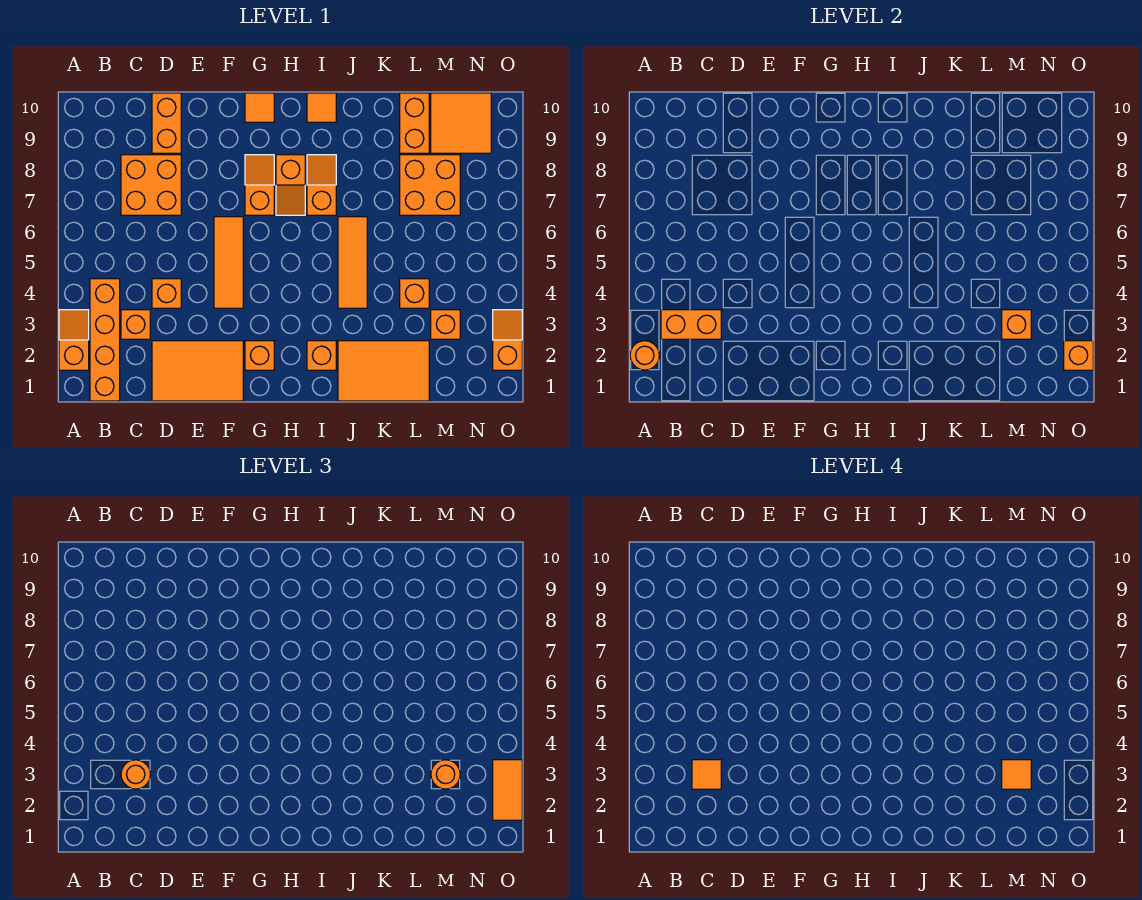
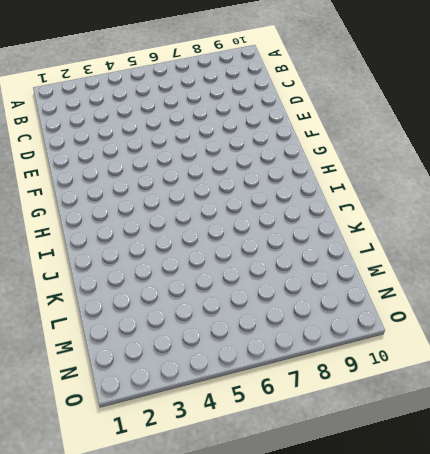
none -> orange 1x2 slope [59,310,89,370]
none -> orange 1x4 brick [90,279,120,401]
none -> orange 1x1 brick [121,310,150,339]
none -> orange 2x2 brick [121,155,181,215]

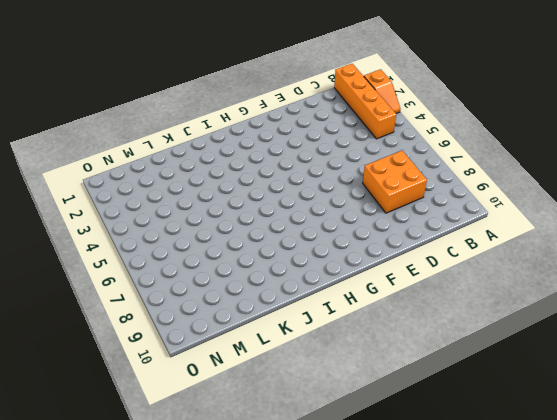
none -> orange 1x1 brick [121,310,150,339]
none -> orange 2x3 tile [152,341,243,401]
none -> orange 1x1 brick [152,279,181,308]
none -> orange 1x2 brick [152,93,181,153]

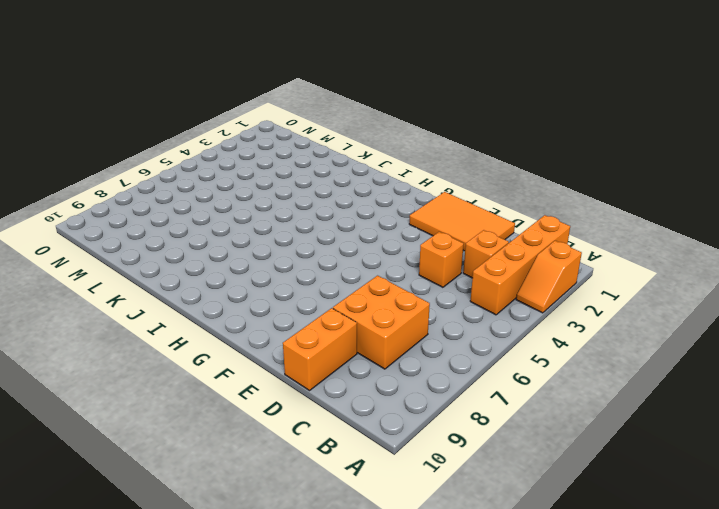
none -> orange 1x3 tile [214,217,243,308]
none -> orange 1x1 brick [245,341,274,370]
none -> orange 1x2 slope [245,155,274,215]
none -> orange 1x1 tile [245,93,274,122]

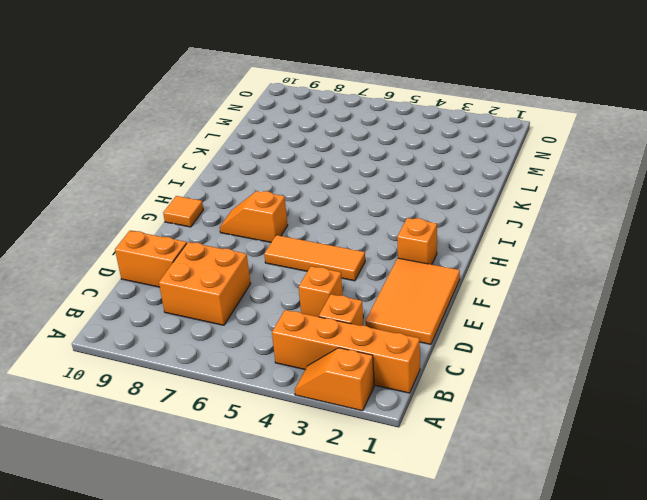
none -> orange 1x2 slope [276,155,305,215]
none -> orange 1x1 brick [307,341,336,370]
none -> orange 1x2 slope [307,155,336,215]
none -> orange 1x1 tile [307,93,336,122]

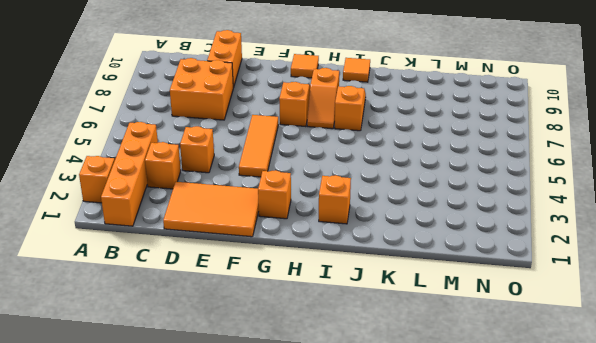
none -> orange 2x3 tile [338,341,429,401]
none -> orange 1x3 tile [338,217,367,308]
none -> orange 1x1 brick [400,279,429,308]
none -> orange 2x2 brick [400,155,460,215]

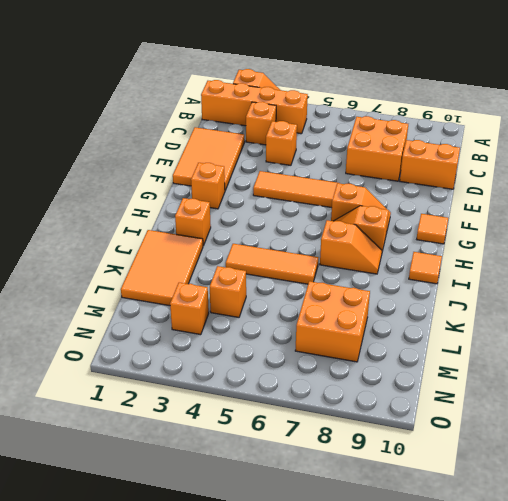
none -> orange 1x2 brick [400,93,429,153]
none -> orange 2x2 tile [431,93,491,153]
none -> orange 1x2 slope [493,310,522,370]
none -> orange 1x1 round brick [630,341,659,370]

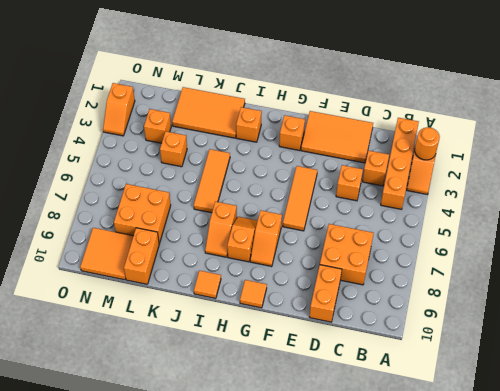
none -> orange 1x2 brick [661,310,721,339]
none -> orange 1x1 brick [1002,310,1031,339]
none -> orange 1x1 brick [1064,341,1093,370]
none -> orange 1x1 round brick [121,760,150,789]

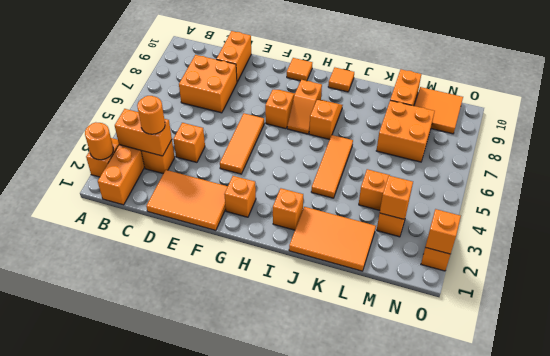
none -> orange 1x1 round brick [431,760,460,789]
none -> orange 1x2 tile [493,760,522,820]
none -> orange 1x1 tile [692,760,721,789]
none -> orange 1x1 tile [1002,760,1031,789]

